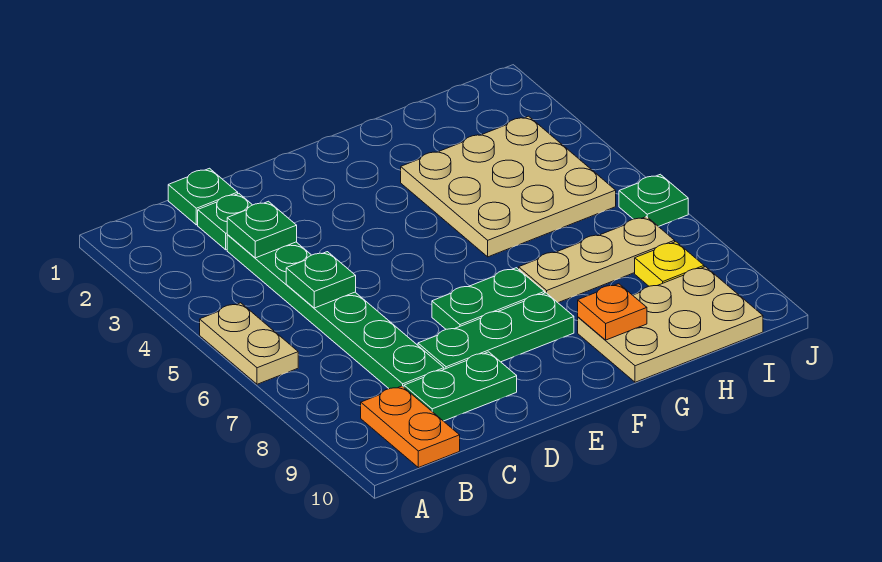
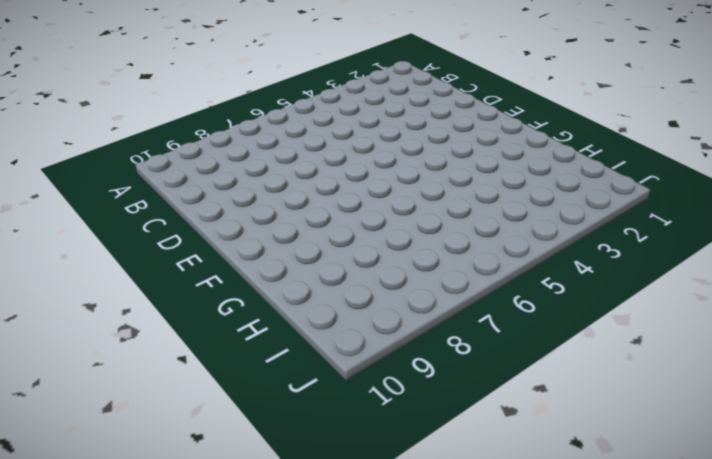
none -> tan 1x2 plate [200,303,298,384]
none -> orange 1x2 plate [361,386,460,468]
none -> green 1x1 plate [168,168,238,225]

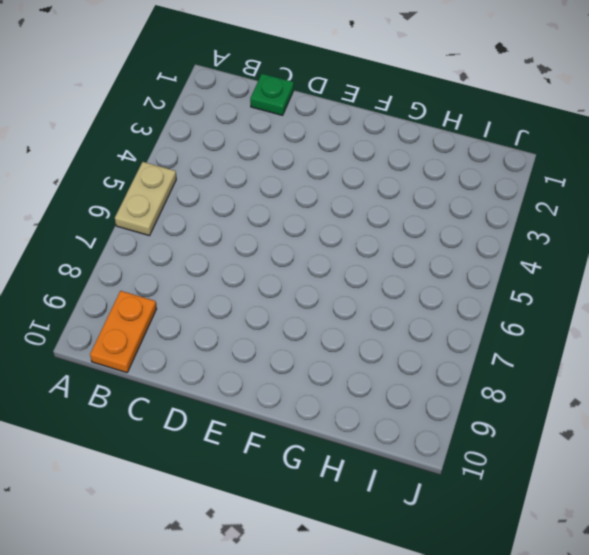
none -> green 1x1 plate [198,194,252,250]
none -> green 1x6 plate [227,235,444,389]
none -> green 1x2 plate [404,352,517,421]

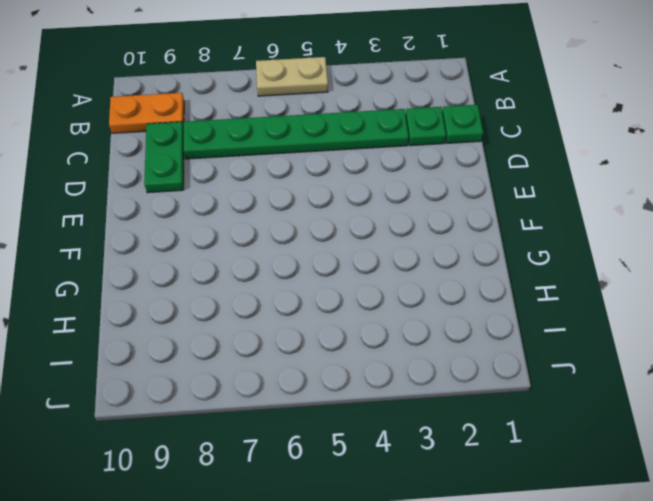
none -> green 1x3 plate [418,293,574,369]
none -> green 1x2 plate [432,268,545,329]
none -> tan 3x3 plate [401,116,616,257]

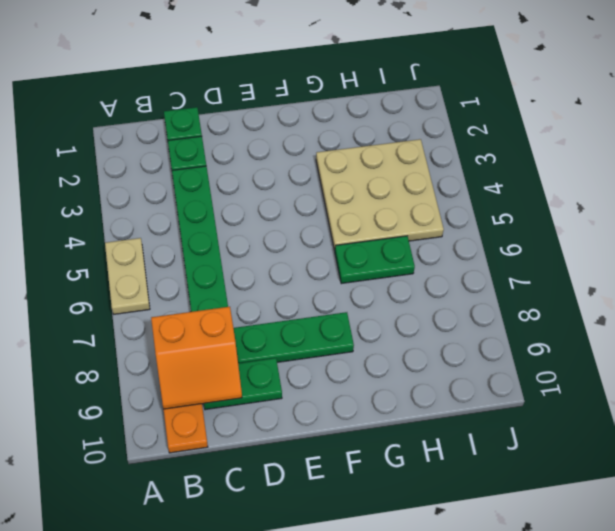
orange 2x2 slope [151,307,242,409] -> none
green 1x2 plate [335,236,415,284] -> green 1x2 plate moved to [432,268,545,329]
none -> tan 1x3 plate [519,217,675,303]
none -> tan 2x3 plate [578,267,763,382]
none -> yellow 1x1 plate [635,242,704,286]

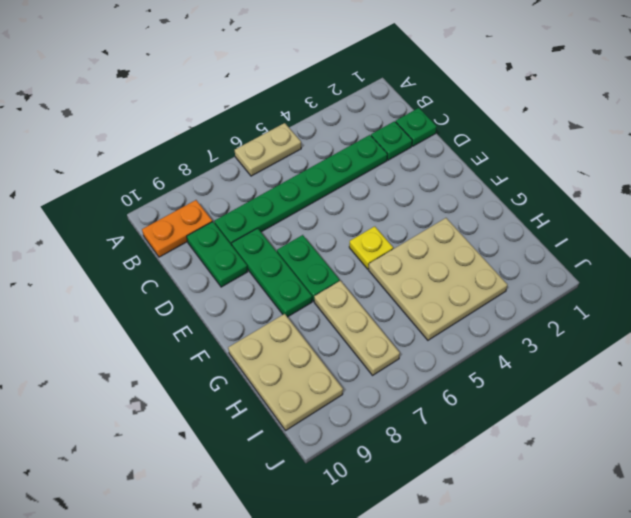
yellow 1x1 plate [349,226,393,269] -> yellow 1x1 plate moved to [635,242,704,286]
none -> green 1x1 plate [619,174,688,227]
none -> green 1x1 plate [227,201,297,258]
none -> green 1x1 plate [286,252,356,308]

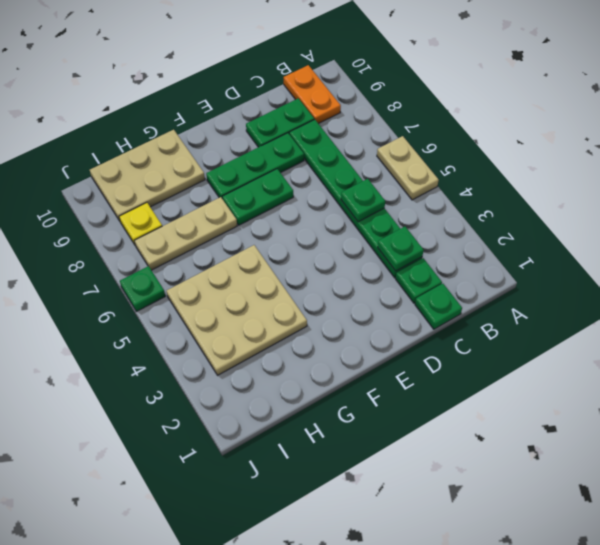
none -> orange 1x1 plate [578,284,647,340]

